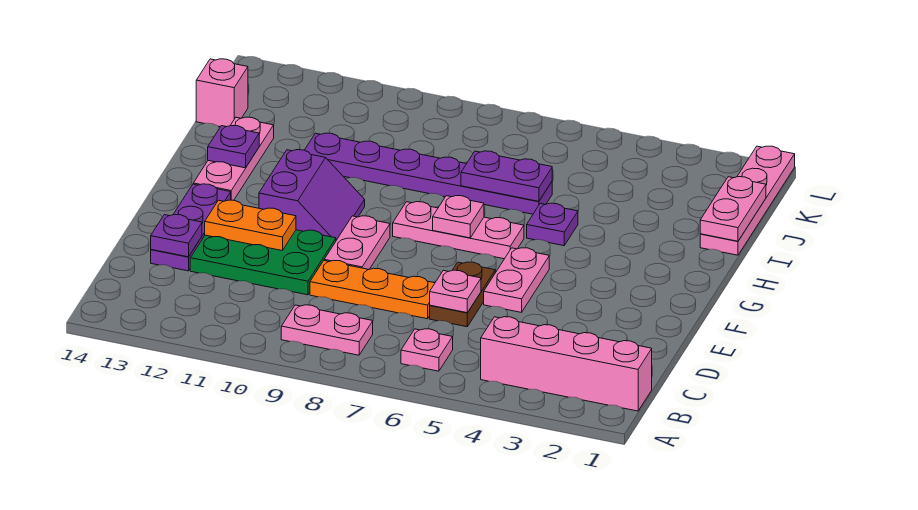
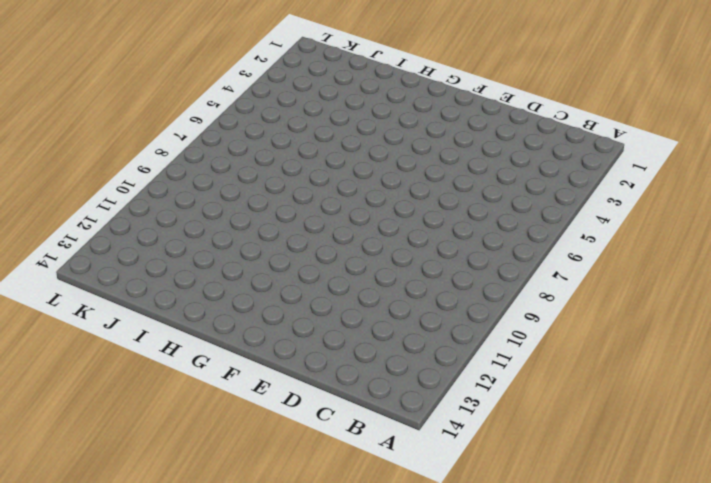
none -> pink 1x4 brick [481,317,652,411]
none -> pink 1x1 plate [401,329,453,371]
none -> pink 1x2 plate [281,305,373,355]

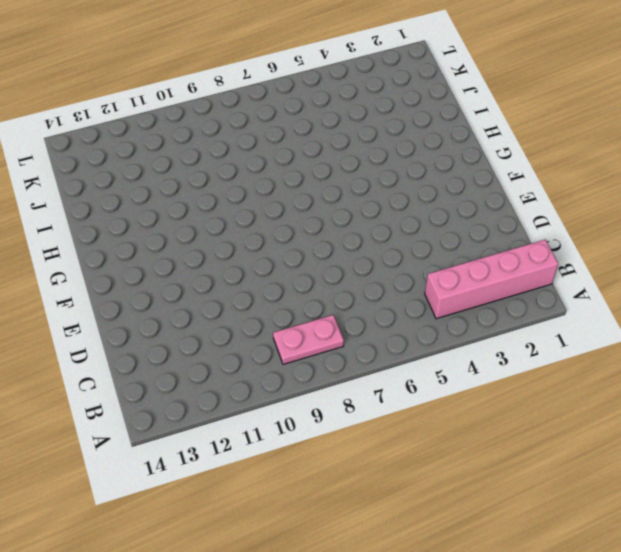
none -> pink 1x1 plate [401,329,453,371]
none -> brown 1x2 plate [430,262,495,327]
none -> orange 1x3 plate [310,260,435,319]

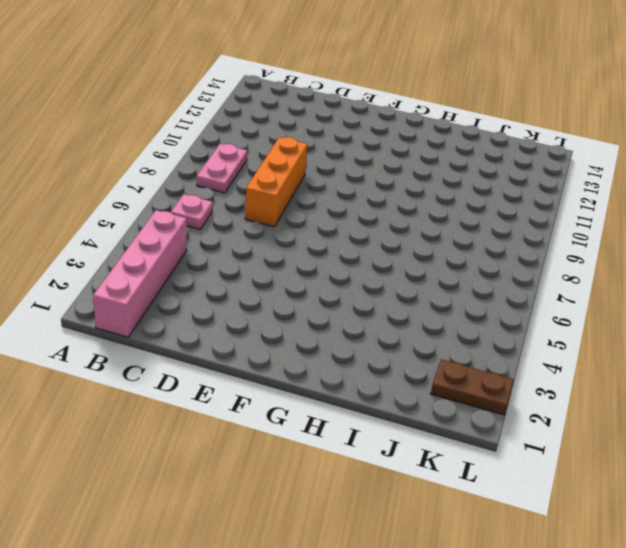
orange 1x3 brick [245,137,308,227] -> orange 1x3 plate [310,260,435,319]
brown 1x2 plate [431,359,514,415] -> brown 1x2 plate moved to [430,262,495,327]
none -> green 2x3 plate [190,230,336,295]
none -> purple 1x3 plate [151,184,231,271]
none -> pink 1x2 plate [484,248,549,312]

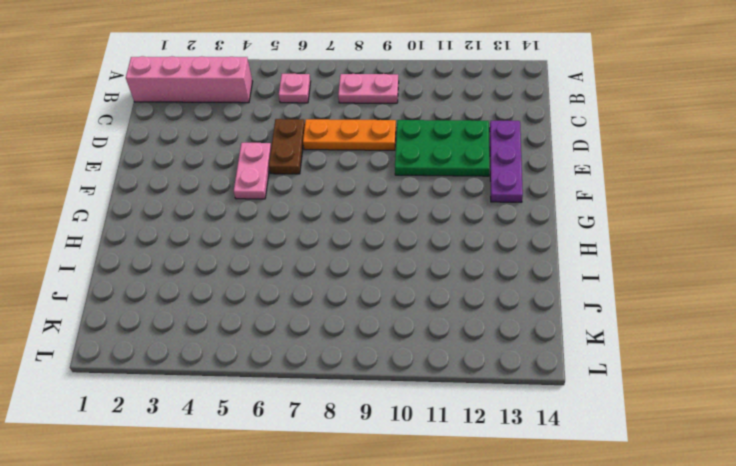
none -> pink 1x2 plate [324,216,390,270]
none -> purple 2x2 slope [259,150,365,240]
none -> pink 1x3 plate [393,202,524,259]

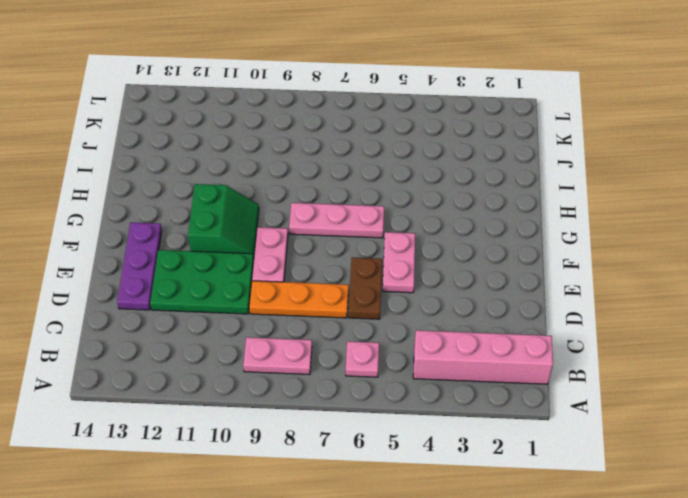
green 2x2 slope [188,184,259,258] -> purple 2x2 slope [259,150,365,240]
none -> pink 1x3 plate [193,117,274,200]
none -> purple 1x1 plate [527,203,578,246]
none -> pink 1x4 plate [700,146,795,255]

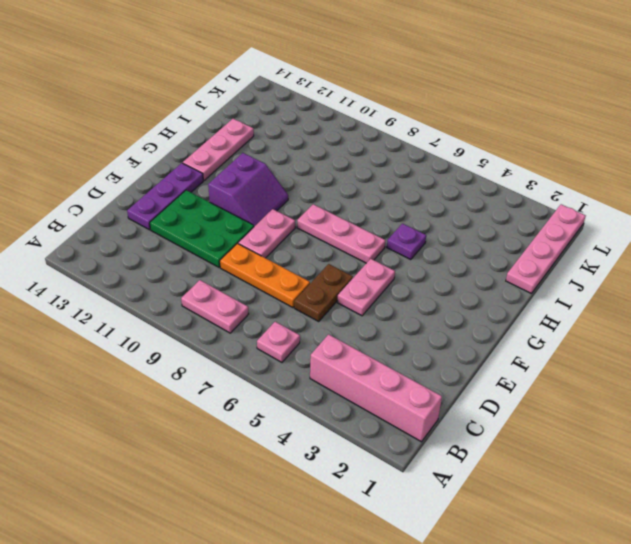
none -> purple 1x6 plate [305,133,552,214]
none -> pink 1x1 brick [196,59,248,127]
none -> pink 1x1 plate [430,270,481,313]

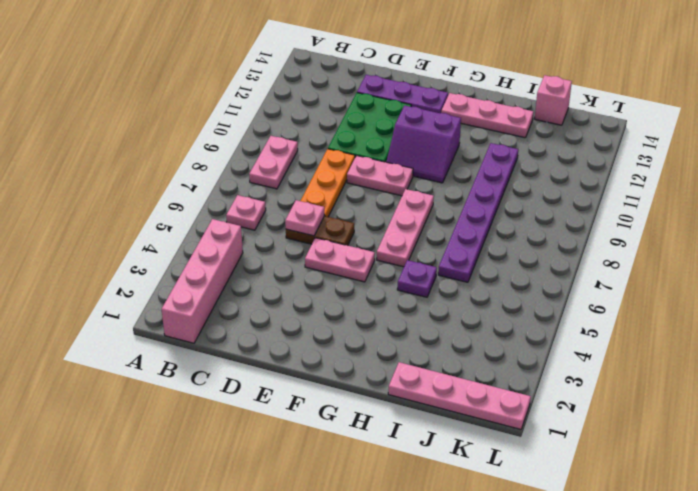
none -> purple 1x1 plate [151,215,202,257]
none -> orange 1x2 plate [205,200,296,251]
none -> pink 1x1 plate [433,196,484,238]

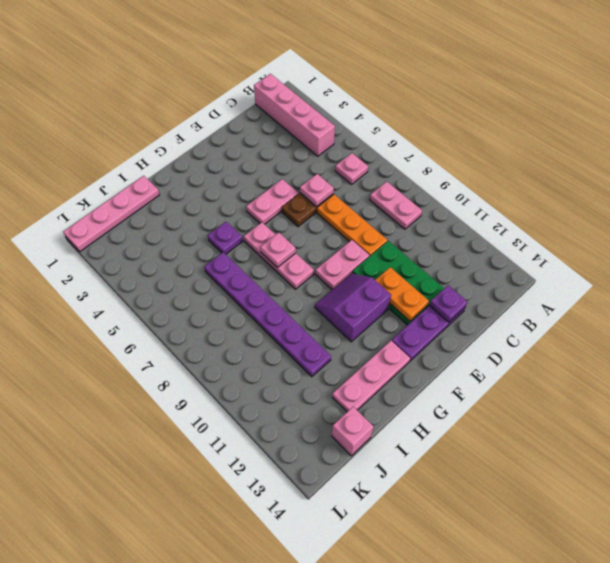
none -> purple 1x1 plate [208,126,259,168]
none -> pink 1x2 plate [700,177,766,241]
none -> purple 1x2 plate [461,151,552,201]

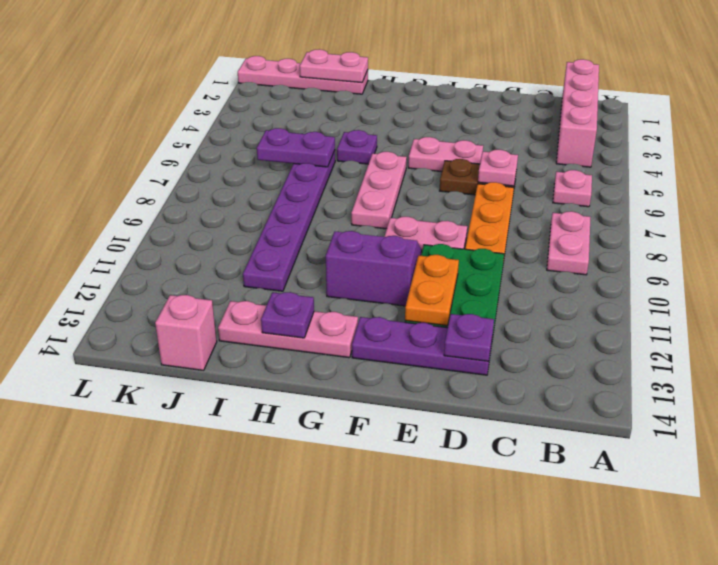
purple 1x2 plate [257,128,335,167] -> purple 1x2 plate turned to [461,151,552,201]
none -> pink 1x1 plate [433,196,484,238]

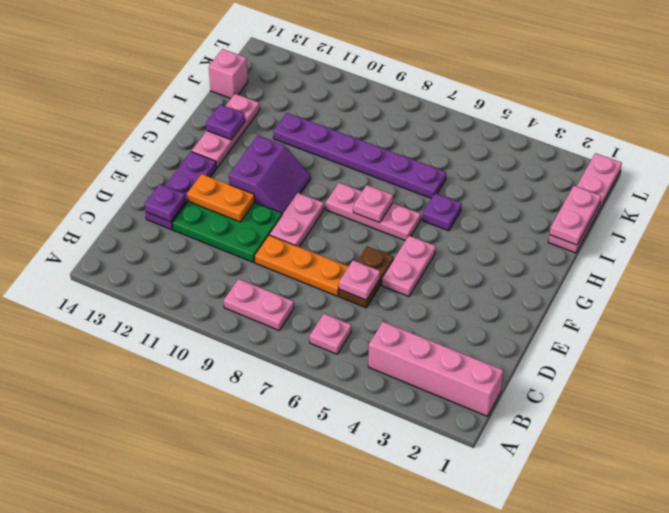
none -> purple 1x2 plate [461,151,552,201]

